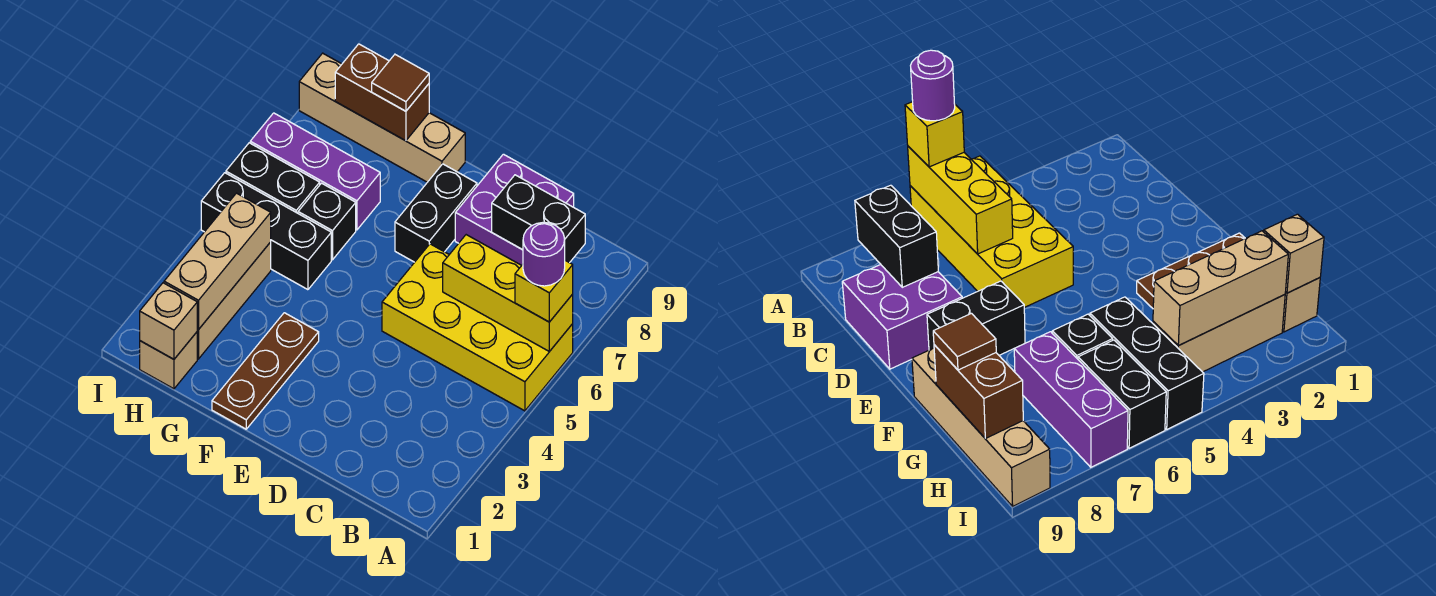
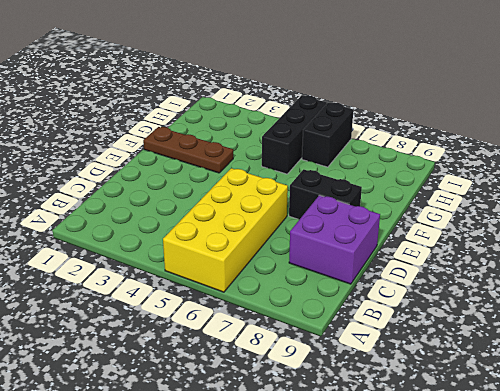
none -> tan 1x4 brick [299,53,465,182]
none -> black 1x1 brick [298,183,356,260]
none -> purple 1x3 brick [250,113,380,230]

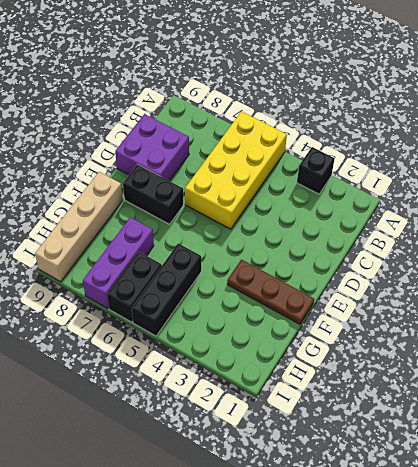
black 1x1 brick [297,147,335,194] -> black 1x1 brick moved to [298,183,356,260]
none -> tan 1x1 brick [140,332,197,389]
none -> tan 1x3 brick [197,242,271,359]
none -> yellow 1x3 brick [443,235,573,352]

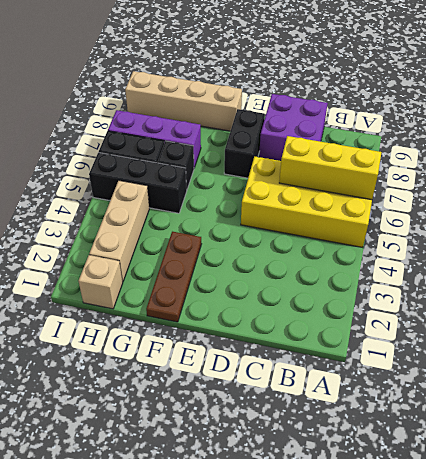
none -> black 1x2 brick [492,175,585,263]
none -> brown 1x2 brick [335,44,429,141]
none -> tan 1x1 brick [140,283,197,359]

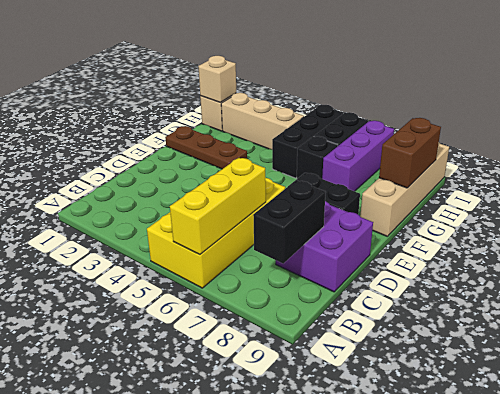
none -> tan 1x3 brick [164,193,271,330]
none -> yellow 1x1 brick [515,261,573,322]
none -> brown 1x1 tile [372,55,429,111]

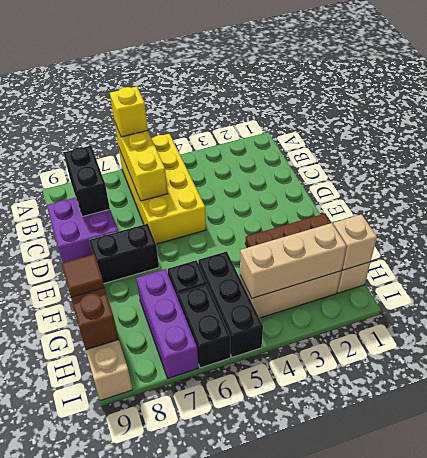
none -> purple 1x1 round brick [523,222,565,286]

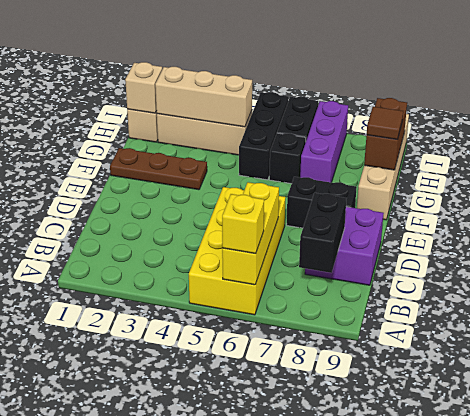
none -> purple 1x1 round brick [523,222,565,286]

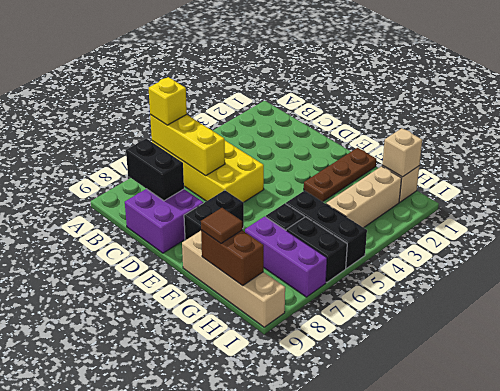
none -> tan 1x3 brick [164,193,271,330]
none -> purple 1x1 round brick [523,222,565,286]

